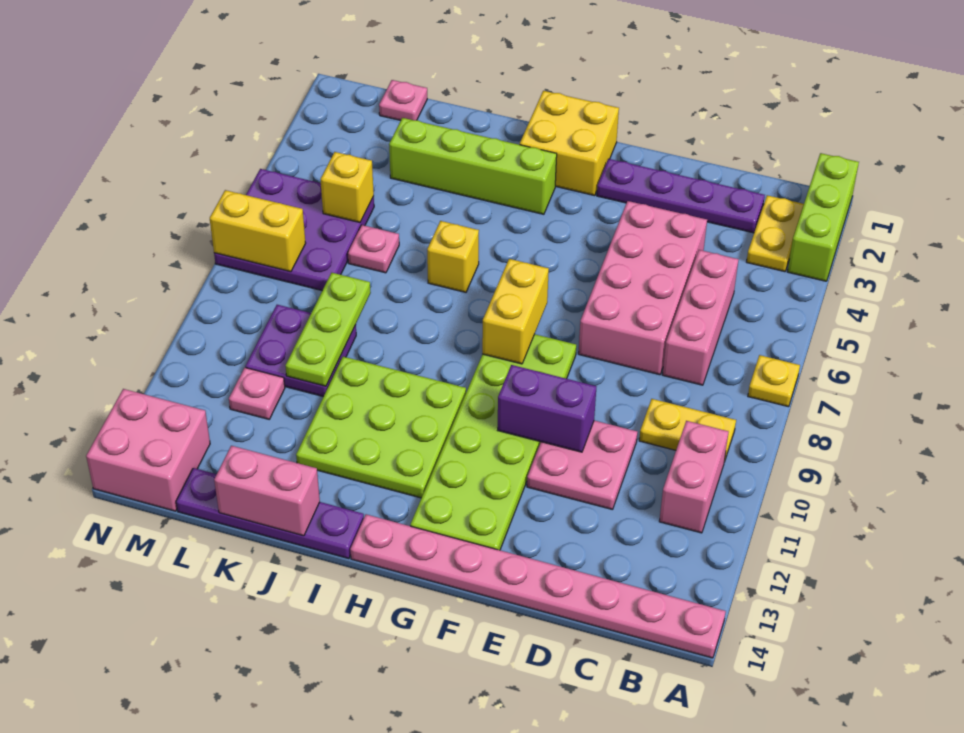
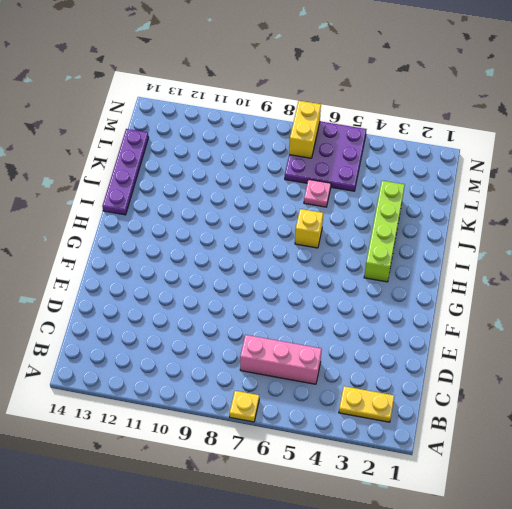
none -> lime 1x3 brick [787,153,859,281]
none -> pink 1x8 plate [350,514,726,658]
none -> yellow 1x2 plate [639,399,736,462]

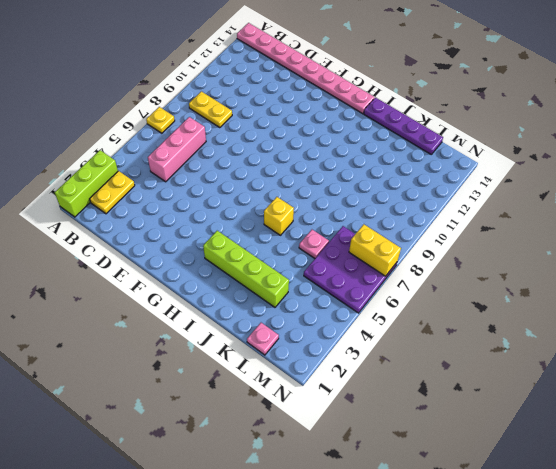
none -> pink 1x2 brick [659,421,728,533]
none -> purple 1x4 plate [597,159,765,233]
none -> pink 2x4 brick [578,201,707,375]

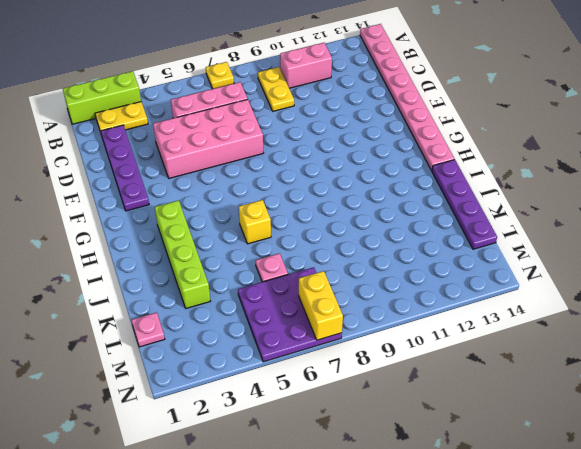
none -> pink 2x2 plate [527,420,637,510]
none -> lime 2x6 plate [410,334,576,550]
none -> yellow 2x2 brick [520,91,619,196]

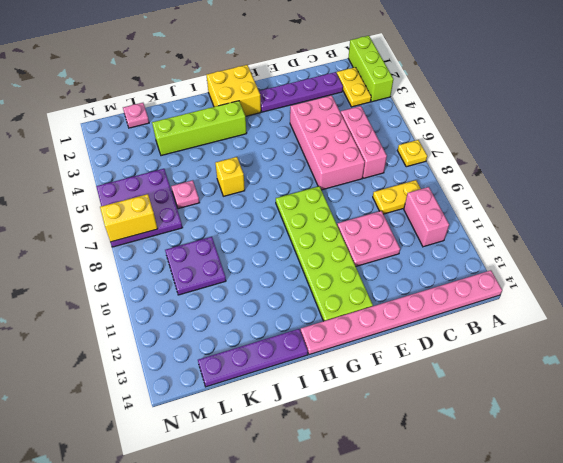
none -> lime 3x3 plate [296,357,466,498]
none -> pink 1x1 plate [229,368,285,419]
none -> pink 2x2 brick [86,389,210,511]

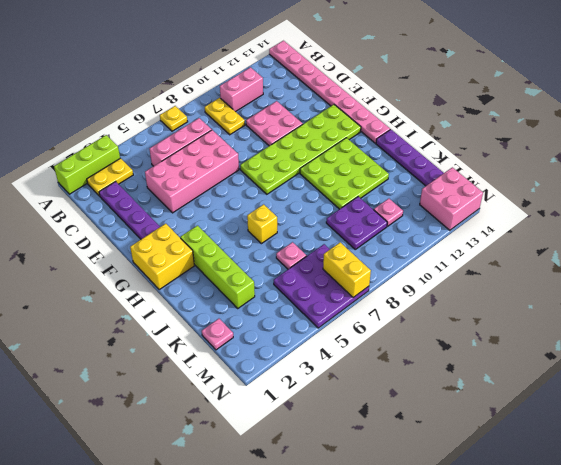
none -> purple 1x2 brick [498,365,596,452]
none -> yellow 1x2 brick [482,259,549,364]
none -> pink 1x2 brick [214,446,320,536]

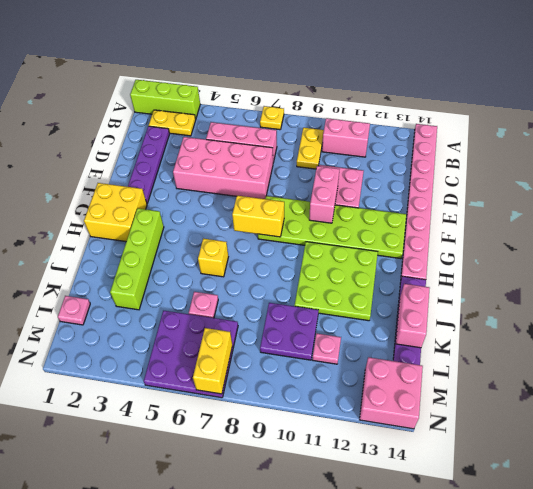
pink 1x2 brick [309,166,339,223] -> purple 1x2 brick [498,365,596,452]
none -> lime 1x3 plate [285,273,371,386]
none -> yellow 1x1 brick [321,152,374,222]

